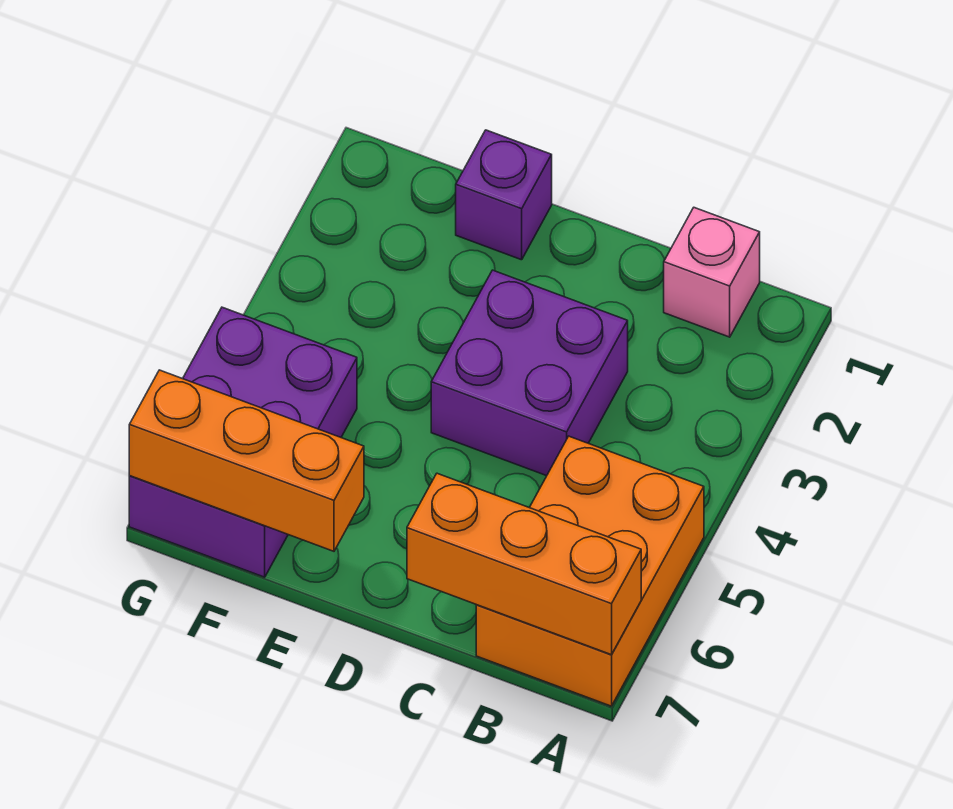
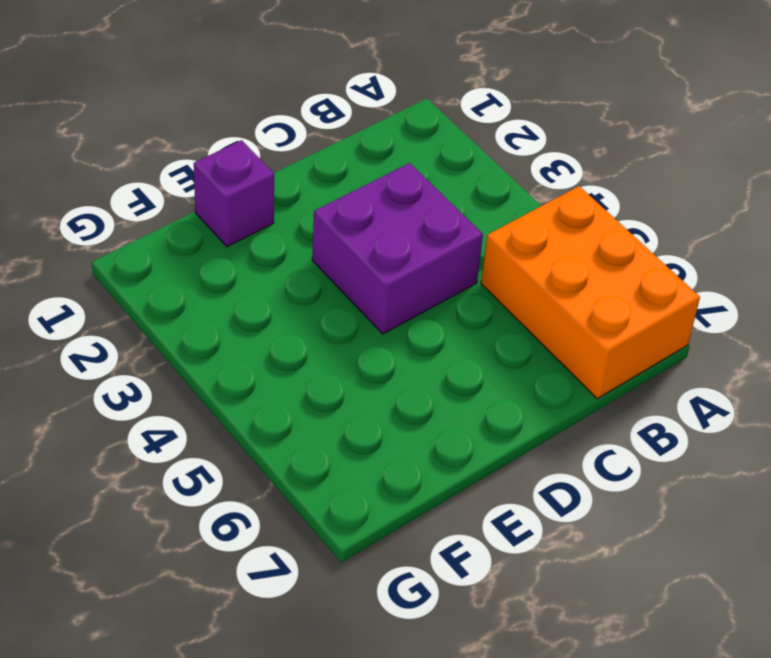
none -> pink 1x1 brick [664,208,760,337]
none -> purple 2x3 brick [129,307,357,577]

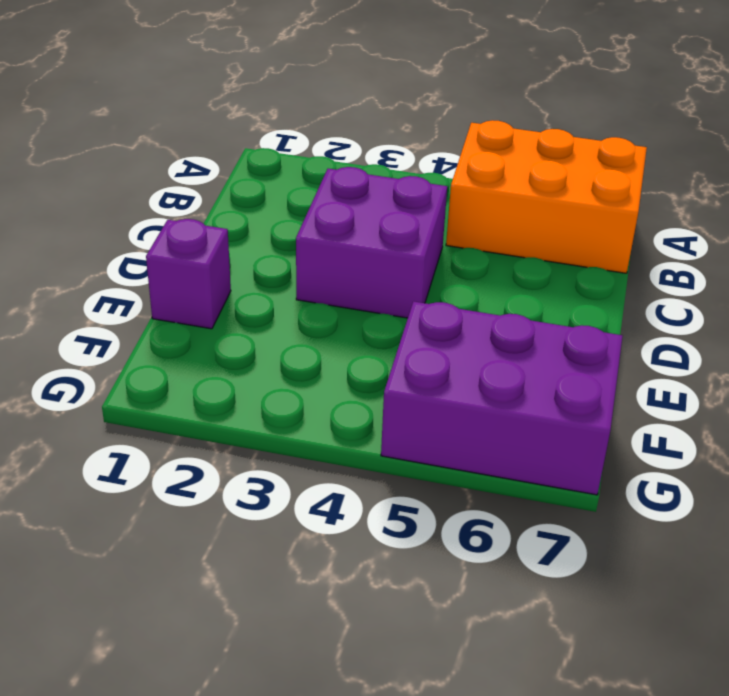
none -> pink 1x1 brick [664,208,760,337]
none -> orange 1x3 brick [407,473,641,655]

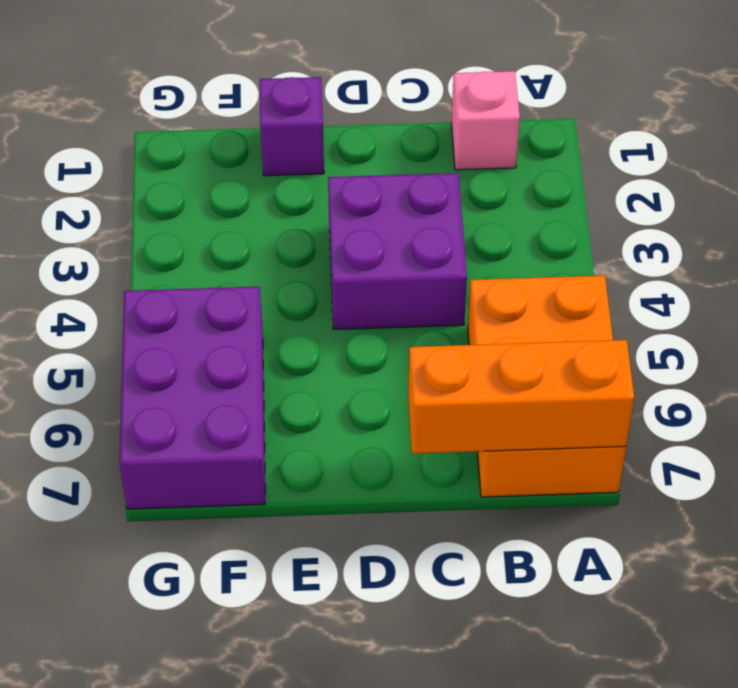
none -> orange 1x3 brick [129,370,364,551]

